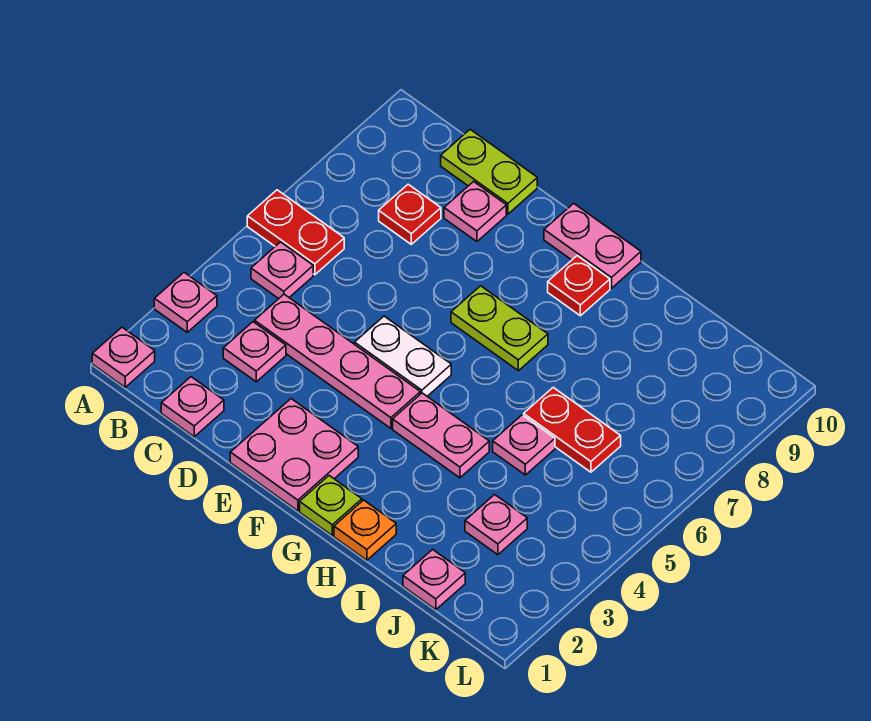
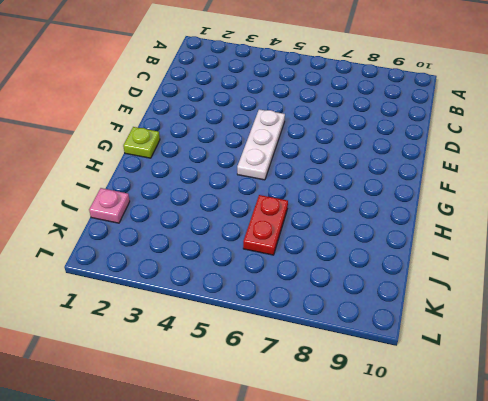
white 1x3 plate [237,109,285,180] -> white 1x2 plate [355,316,451,396]
none -> pink 1x1 plate [92,327,155,387]
none -> pink 1x1 plate [154,273,217,332]
none -> red 1x2 plate [247,190,344,275]

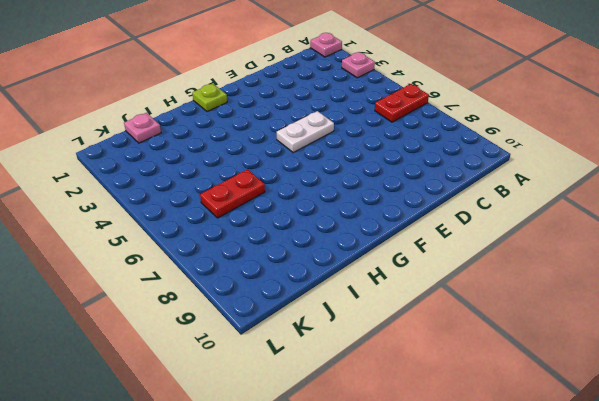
none -> pink 1x1 plate [251,242,313,299]
none -> pink 1x1 plate [161,377,224,437]
none -> pink 1x1 plate [223,322,286,382]

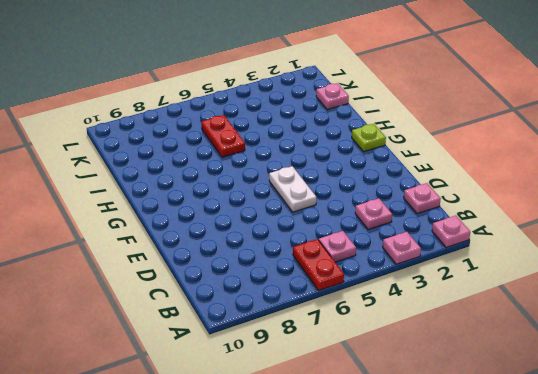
none -> pink 1x4 plate [255,294,420,428]
none -> red 1x1 plate [379,184,441,244]
none -> lime 1x2 plate [441,129,537,214]

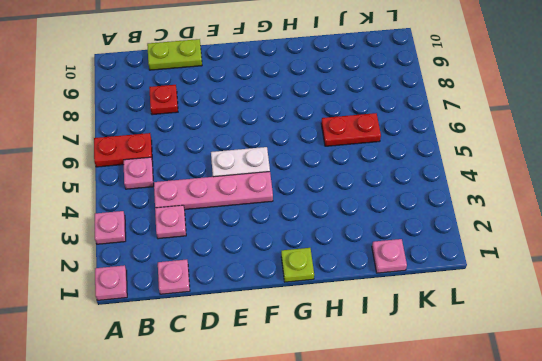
none -> pink 1x1 plate [444,182,506,242]
none -> pink 2x2 plate [230,399,358,511]
none -> lime 1x2 plate [451,286,548,371]

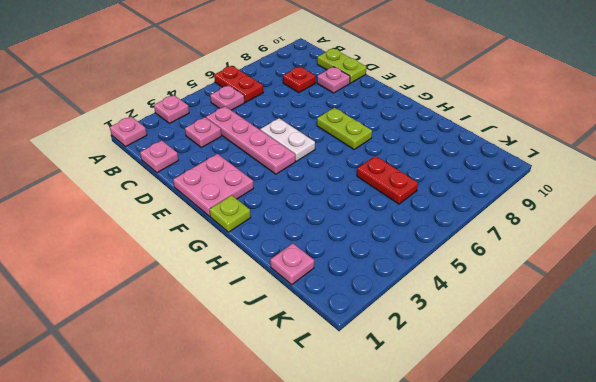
none -> pink 1x2 plate [544,203,641,288]
none -> pink 1x2 plate [393,393,489,478]
none -> red 1x1 plate [548,256,610,316]

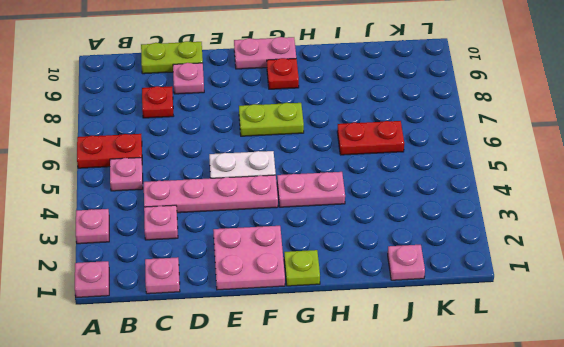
none -> orange 1x1 plate [334,500,396,560]
none -> pink 1x1 plate [493,415,555,475]
none -> pink 1x1 plate [465,495,527,555]

